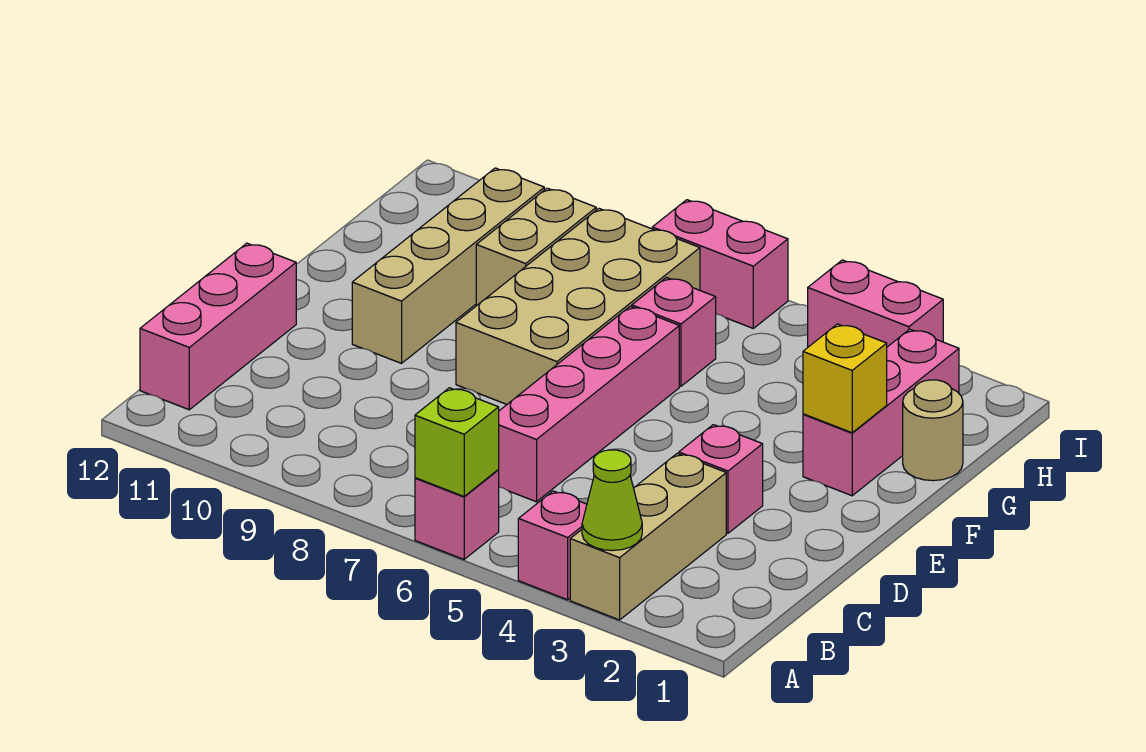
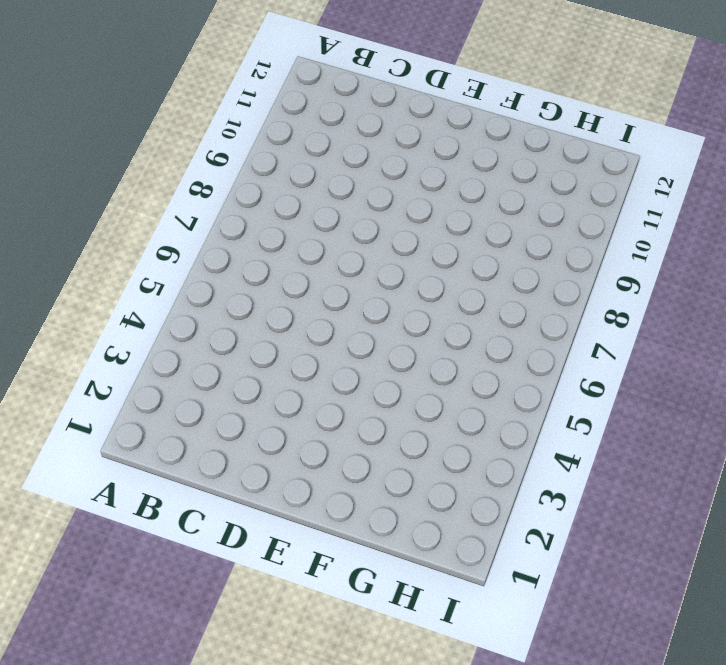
none -> tan 1x3 brick [570,454,726,620]
none -> pink 1x1 brick [518,491,587,600]
none -> pink 1x1 brick [415,470,499,559]

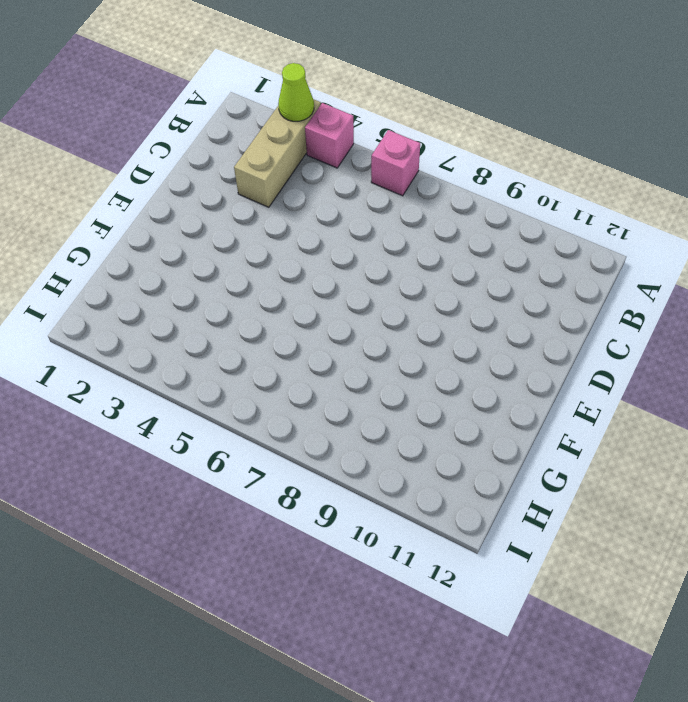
none -> pink 1x3 brick [140,243,296,410]
none -> pink 1x4 brick [498,306,679,502]
none -> pink 1x1 brick [679,425,763,533]

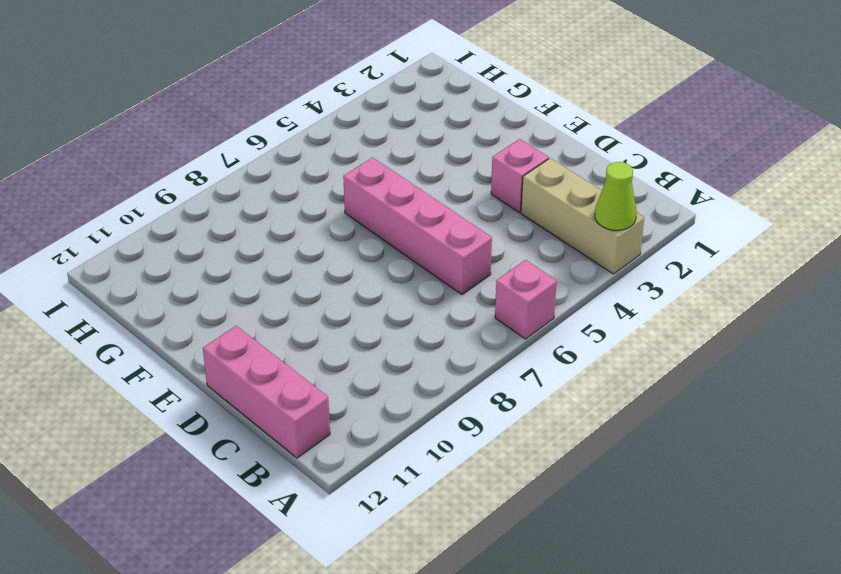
none -> pink 1x1 brick [518,491,587,600]
none -> tan 2x4 brick [456,208,700,404]
none -> tan 1x4 brick [352,168,544,363]

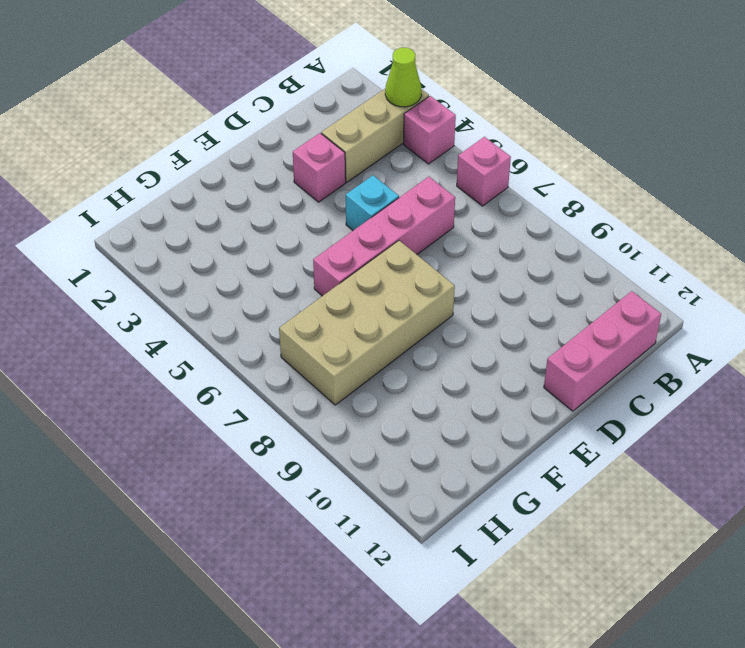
cyan 1x1 brick [346,175,399,230] -> none
none -> tan 1x4 brick [352,168,544,363]
none -> pink 1x3 brick [803,329,959,496]
none -> tan 1x1 round brick [903,380,963,481]

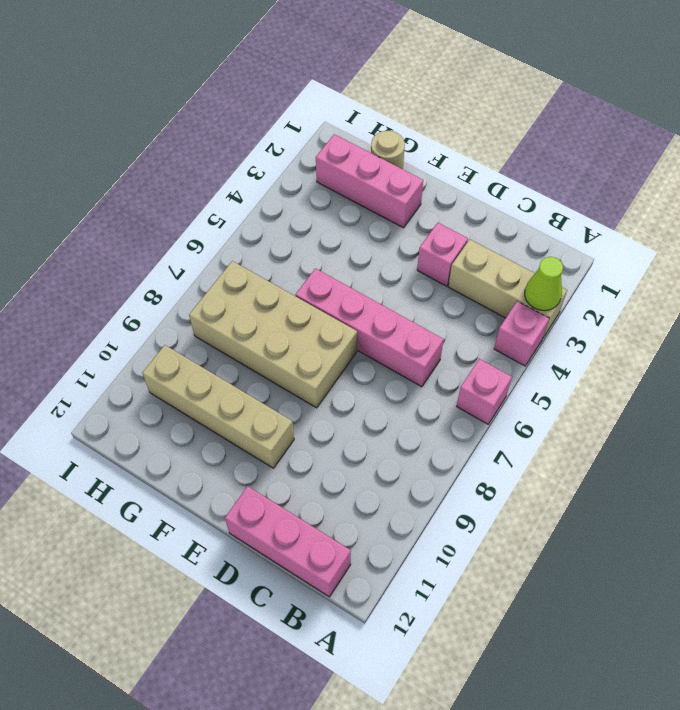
none -> pink 1x1 brick [632,278,716,386]
none -> tan 1x2 brick [476,188,596,306]
none -> pink 1x2 brick [808,260,943,347]

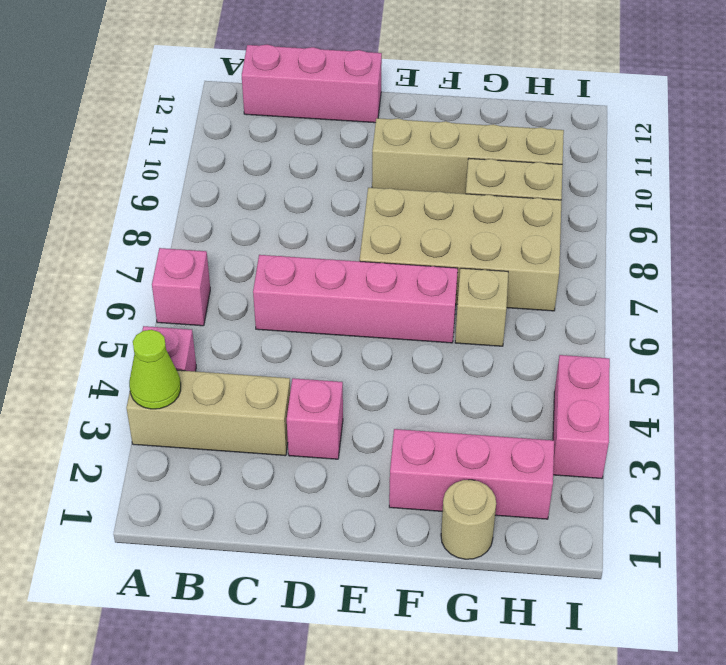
tan 1x1 brick [455,268,508,346] -> pink 1x1 brick [632,278,716,386]
none -> pink 1x2 brick [652,200,788,328]
none -> lime 1x1 brick [415,388,499,496]
none -> yellow 1x1 brick [803,324,887,433]

